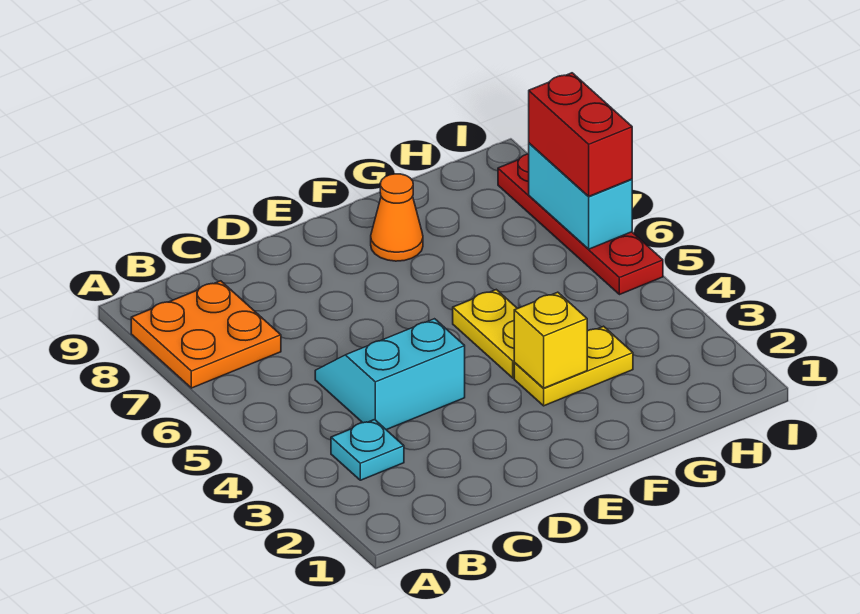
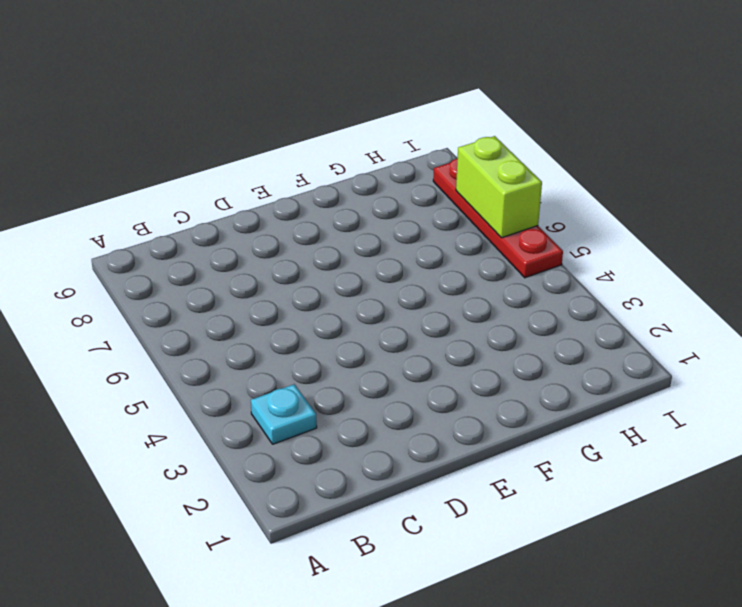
lime 1x2 brick [456,136,542,238] -> cyan 1x2 brick [529,143,632,249]
none -> orange 2x2 plate [131,281,281,388]
none -> cyan 2x2 slope [315,319,465,430]

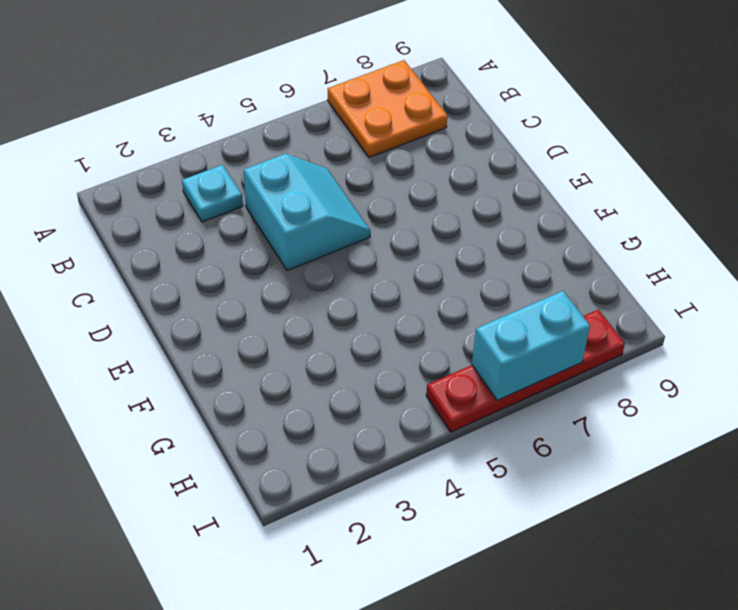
none -> yellow 1x2 plate [514,326,633,406]
none -> yellow 1x2 plate [453,290,517,378]

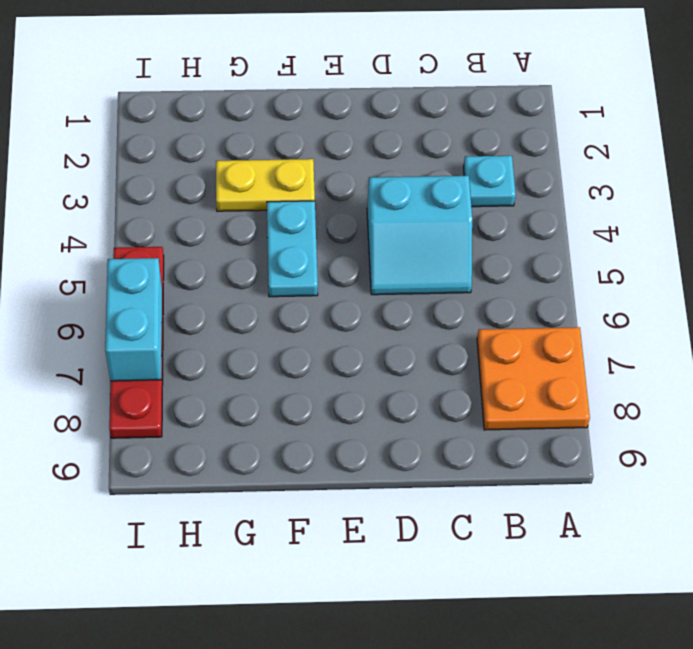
cyan 1x2 plate [267,201,318,297] -> yellow 1x2 plate [453,290,517,378]
none -> orange 1x1 cone [371,174,423,261]
none -> yellow 1x1 brick [514,292,587,388]

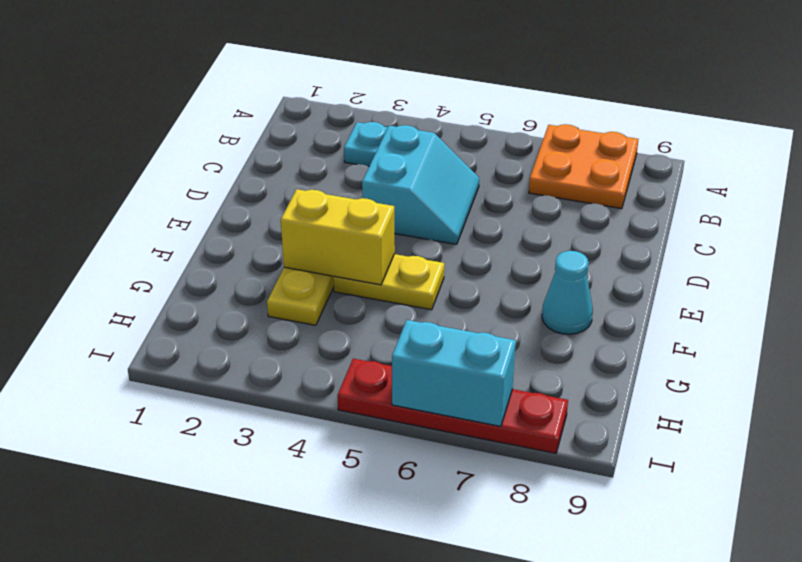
yellow 1x2 brick [281,189,395,285] -> yellow 1x1 brick [514,292,587,388]
cyan 1x1 cone [542,251,593,334] -> orange 1x1 cone [371,174,423,261]
none -> red 1x2 brick [529,73,632,197]

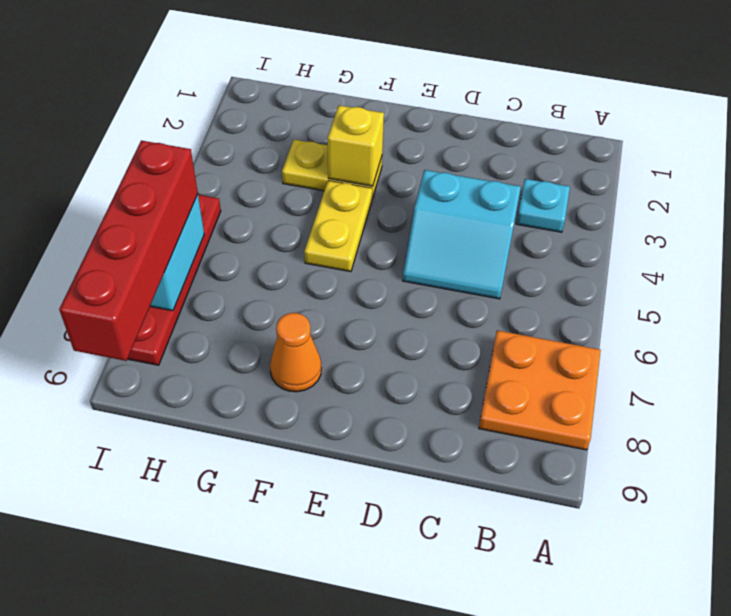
red 1x4 brick [59,141,198,361] -> red 1x2 brick [529,73,632,197]

